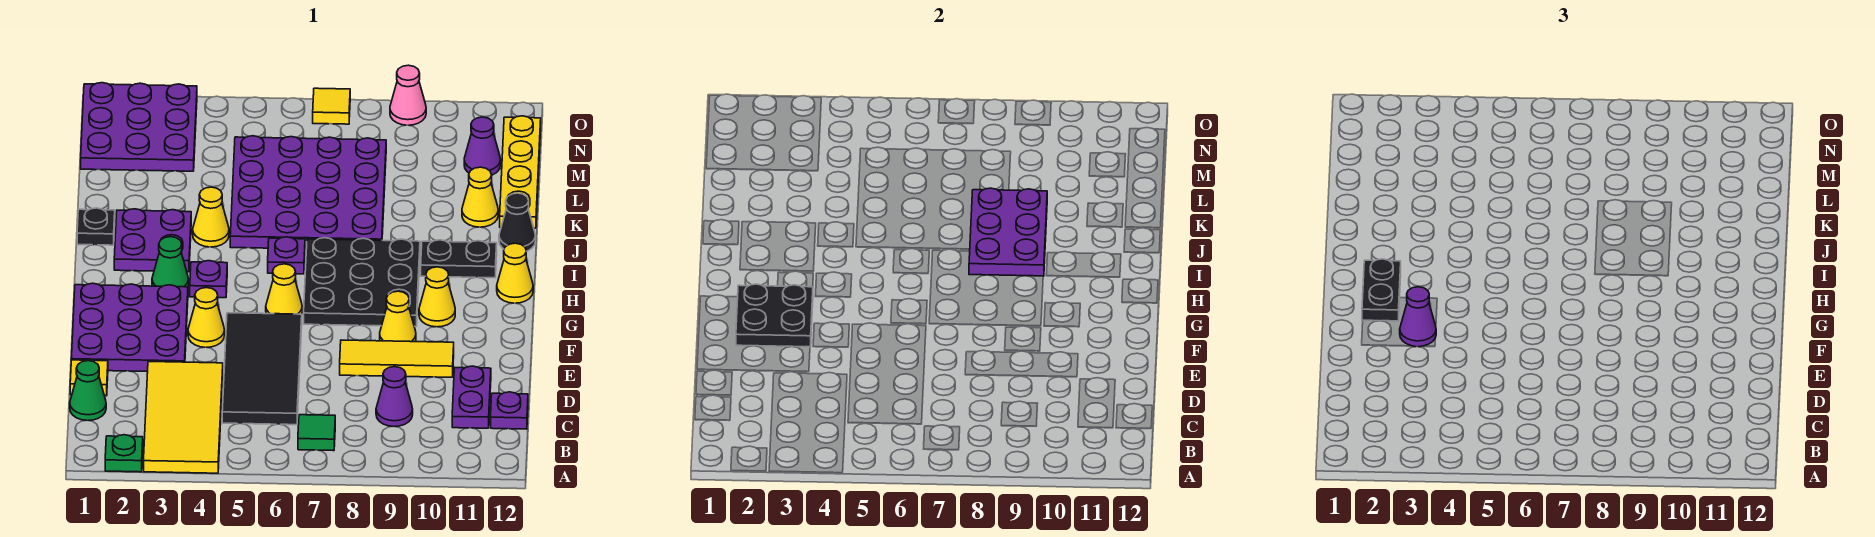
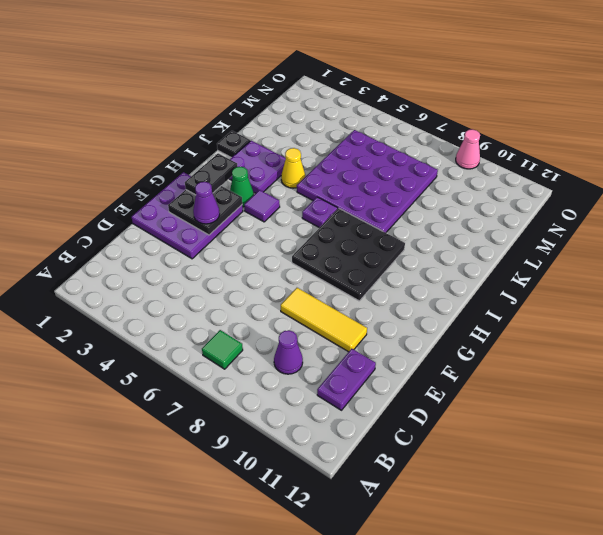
purple 1x1 tile [244,190,280,222] -> purple 1x1 plate [190,261,227,298]
none -> green 1x1 plate [105,435,143,472]
none -> yellow 2x4 tile [144,362,223,473]
none -> green 1x1 cone [70,361,106,421]
none -> black 2x4 tile [222,313,302,425]

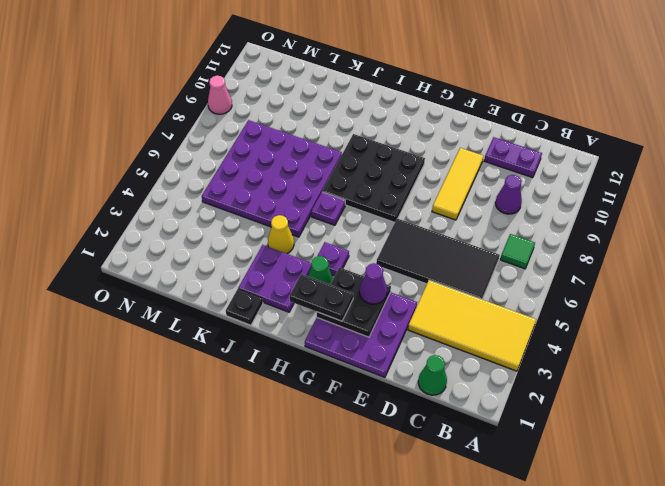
none -> green 1x1 plate [105,435,143,472]
none -> purple 1x1 plate [491,392,528,429]
none -> yellow 1x1 tile [70,360,108,396]
none -> yellow 1x1 cone [188,288,225,347]

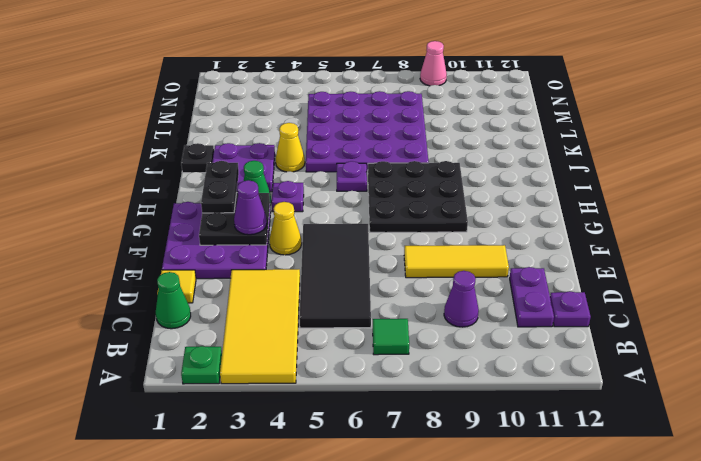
none -> yellow 1x1 cone [380,291,416,342]
none -> yellow 1x1 cone [266,264,302,314]
none -> yellow 1x1 cone [419,267,455,327]
none -> yellow 1x1 cone [497,243,533,303]

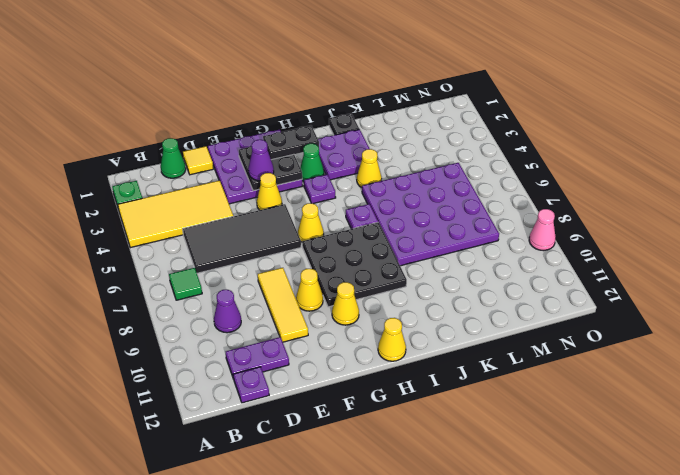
none -> black 1x2 plate [421,240,497,278]
none -> black 1x1 cone [499,193,536,251]
none -> yellow 1x1 cone [462,167,498,227]
none -> yellow 1x4 plate [500,116,541,228]

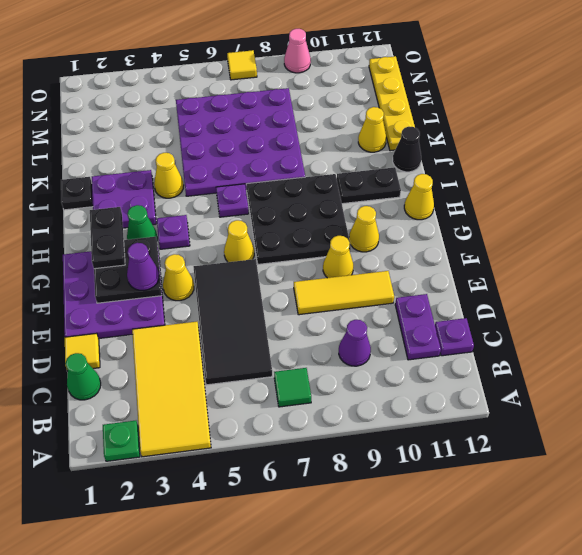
none -> purple 3x3 plate [81,83,197,171]
none -> purple 1x1 cone [464,117,501,175]
none -> purple 2x3 plate [969,188,1047,276]

